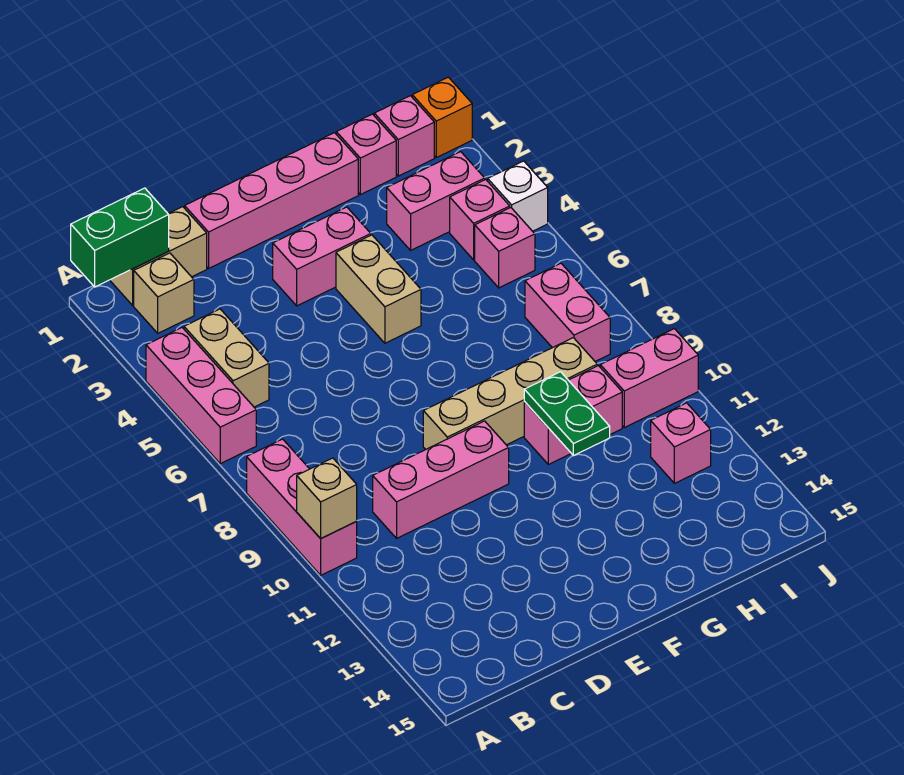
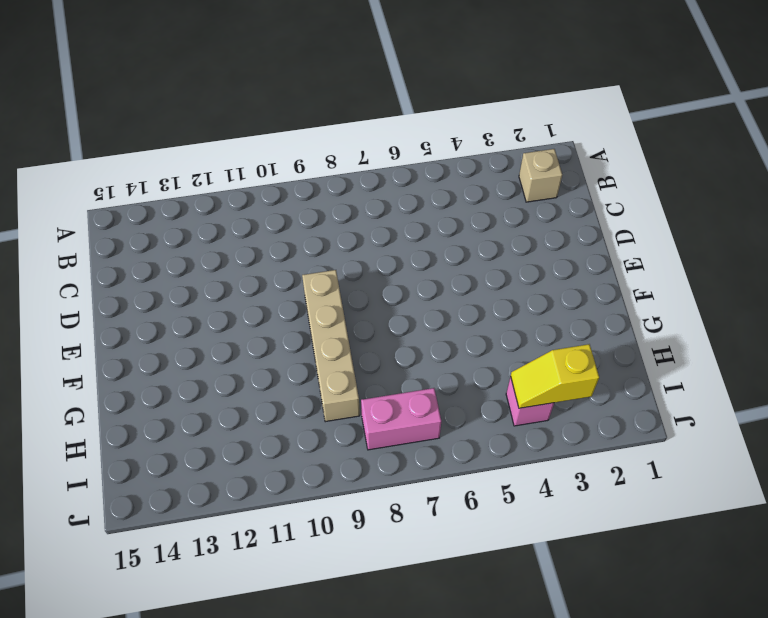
yellow 1x2 slope [511,344,599,408] -> none
none -> pink 1x3 brick [146,328,256,464]
none -> pink 1x3 brick [247,439,357,575]
none -> tan 1x2 brick [110,207,207,305]

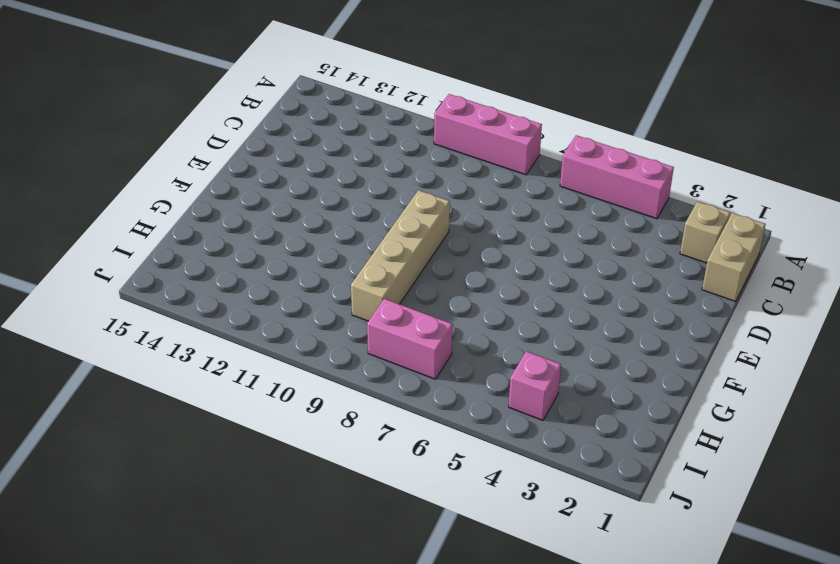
none -> tan 1x2 brick [184,309,269,407]
none -> pink 1x3 brick [373,421,509,538]
none -> pink 1x4 brick [185,133,358,268]

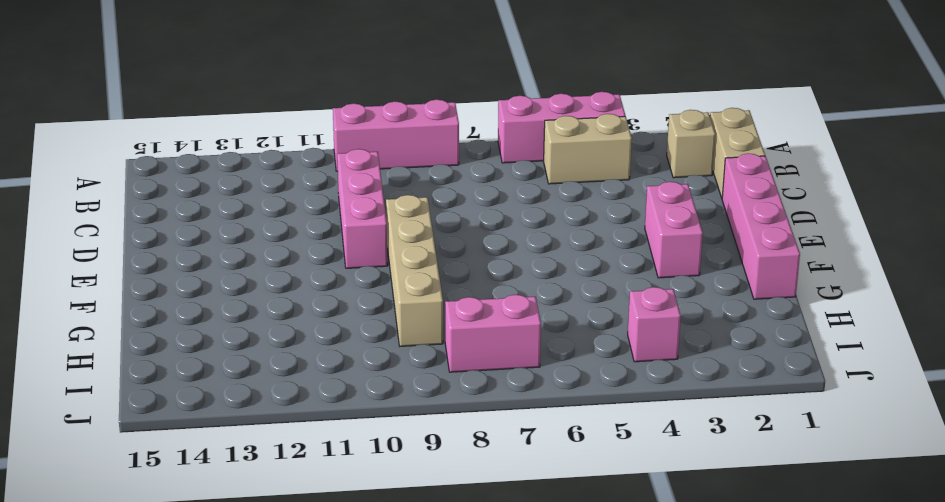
none -> tan 1x2 brick [336,235,421,343]
none -> pink 1x2 brick [524,366,622,465]
none -> pink 1x1 brick [336,114,396,195]

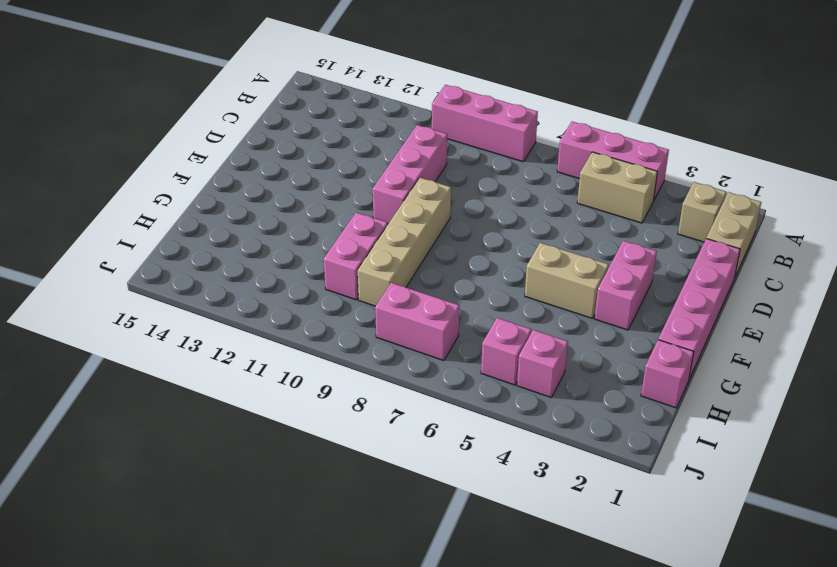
none -> pink 1x2 brick [387,152,485,250]
none -> pink 1x1 brick [374,96,434,176]
none -> pink 1x2 brick [600,329,698,427]

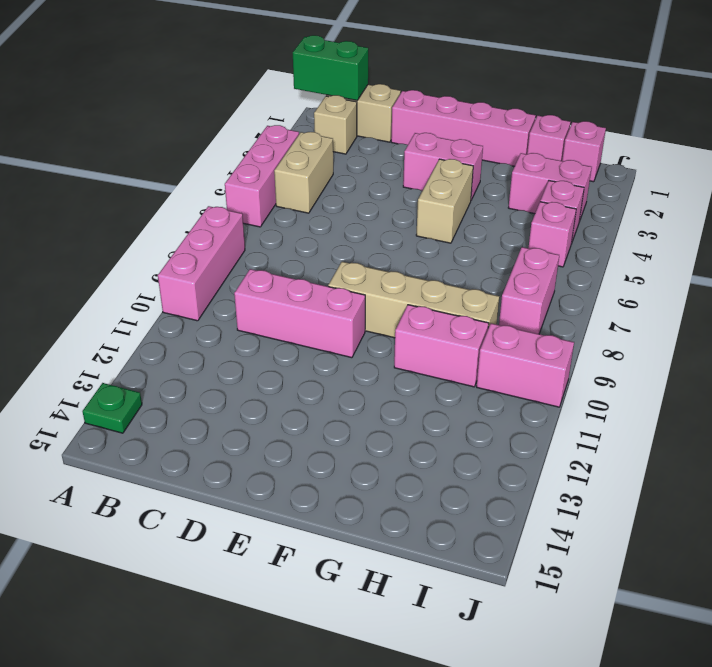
green 1x1 plate [82,383,142,433] -> none
none -> pink 1x1 brick [651,403,711,483]
none -> orange 1x1 brick [412,77,472,158]
none -> white 1x1 brick [488,161,548,231]

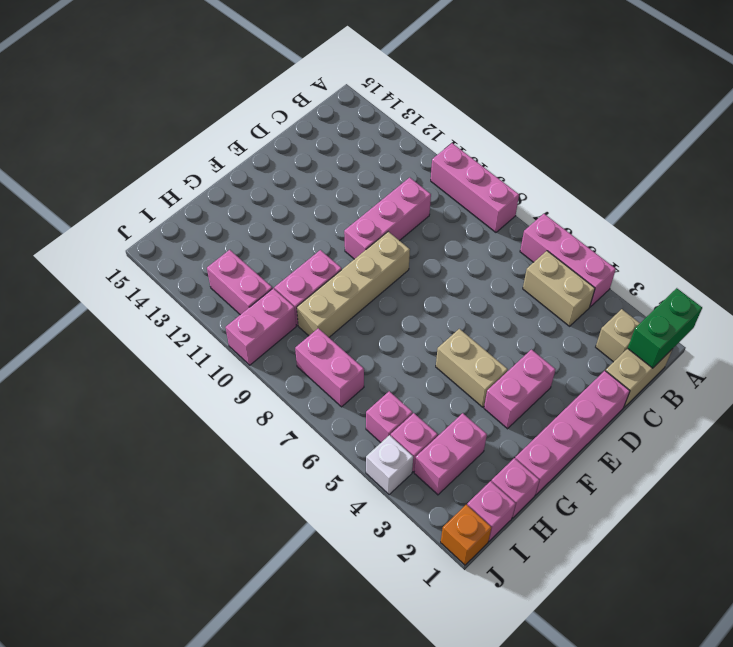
pink 1x2 brick [207,250,272,315] -> pink 1x1 brick [651,403,711,483]
none -> tan 1x1 brick [297,458,357,538]
none -> green 1x2 plate [524,372,610,456]

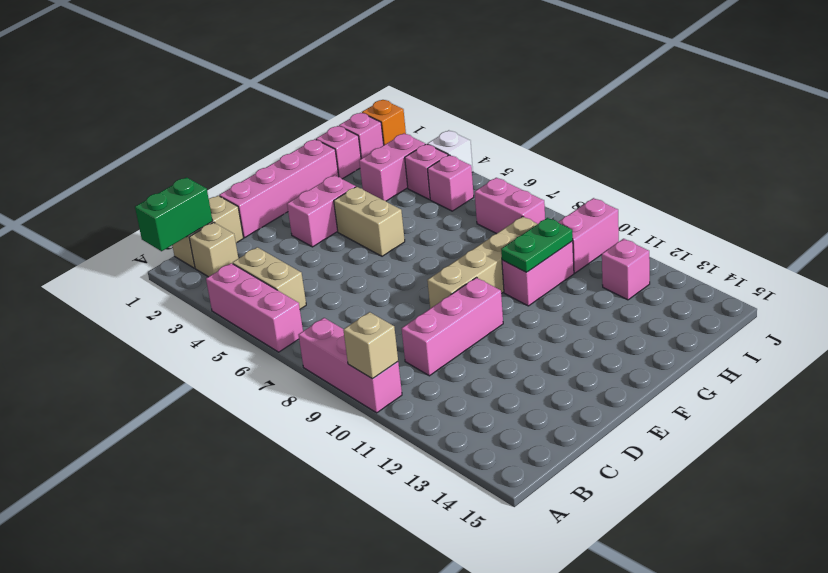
green 1x2 plate [501,218,573,272] -> green 1x2 plate turned to [524,372,610,456]

